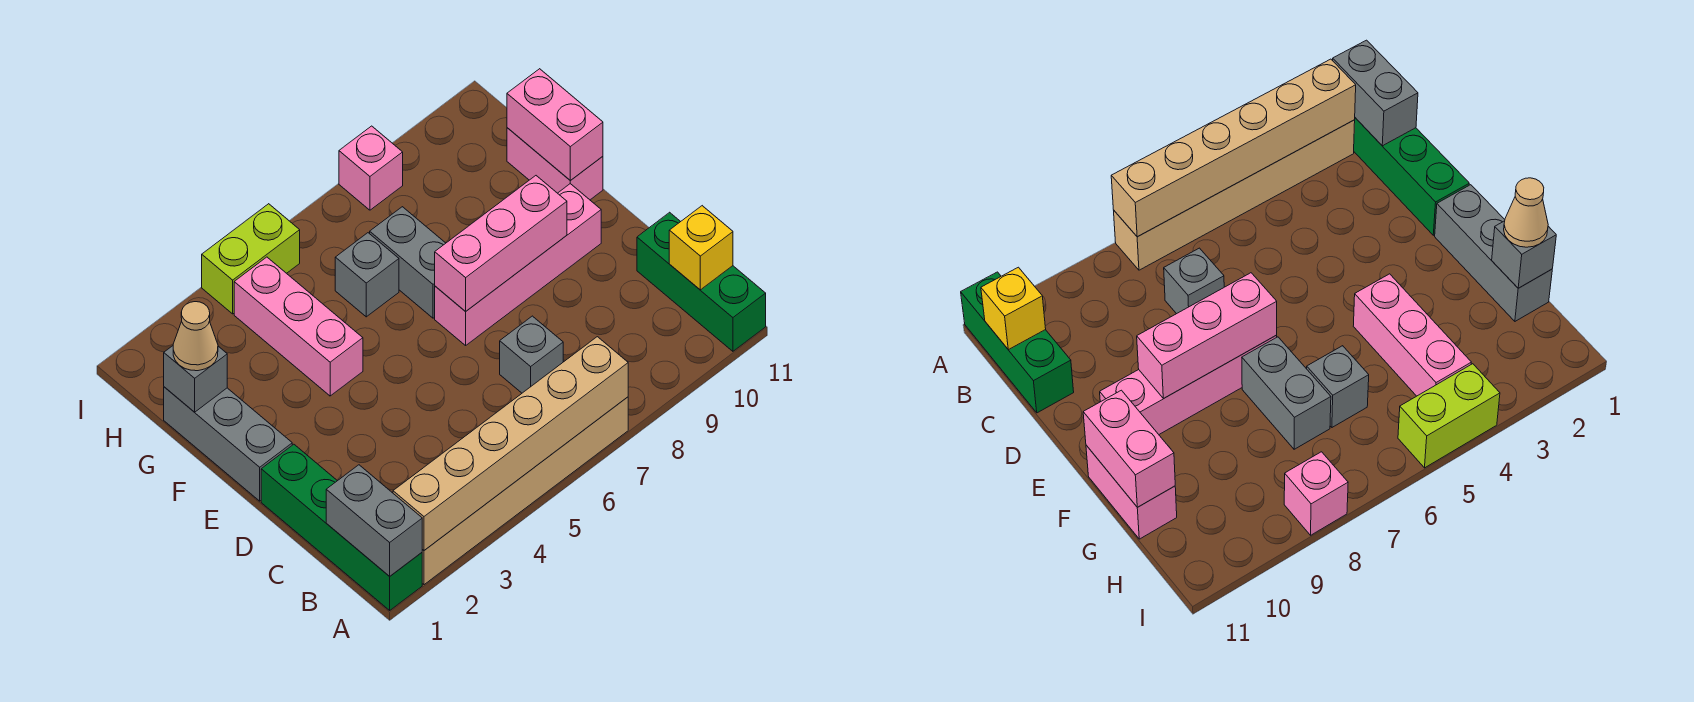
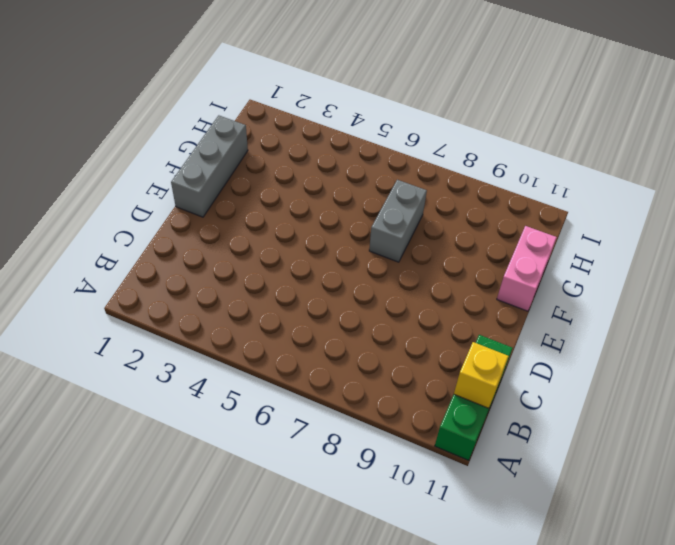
none -> green 1x4 brick [261,444,422,610]
none -> tan 1x6 brick [422,397,628,585]
none -> grey 1x1 brick [500,316,563,393]

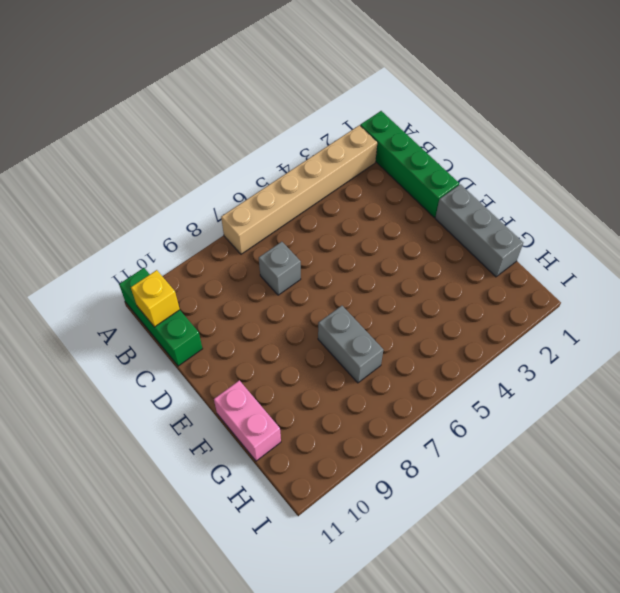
none -> pink 1x4 brick [435,184,601,345]
none -> pink 1x3 brick [234,257,363,396]
none -> grey 1x1 brick [335,233,399,317]

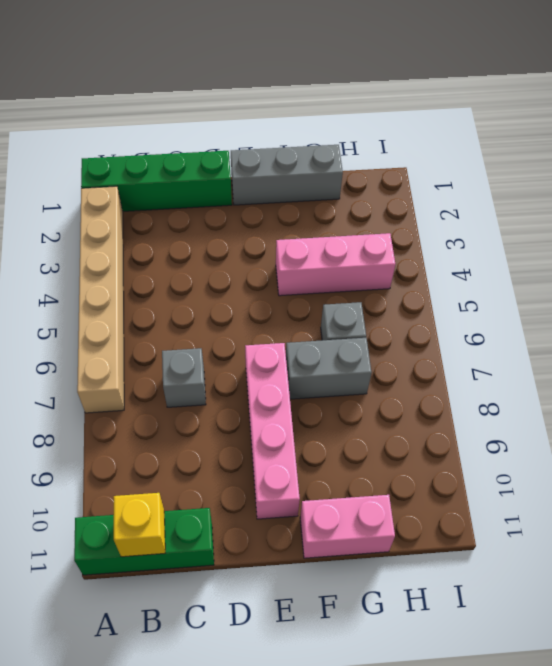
none -> lime 1x2 brick [202,204,300,314]
none -> pink 1x1 brick [339,126,403,210]
none -> grey 1x2 brick [326,465,422,576]

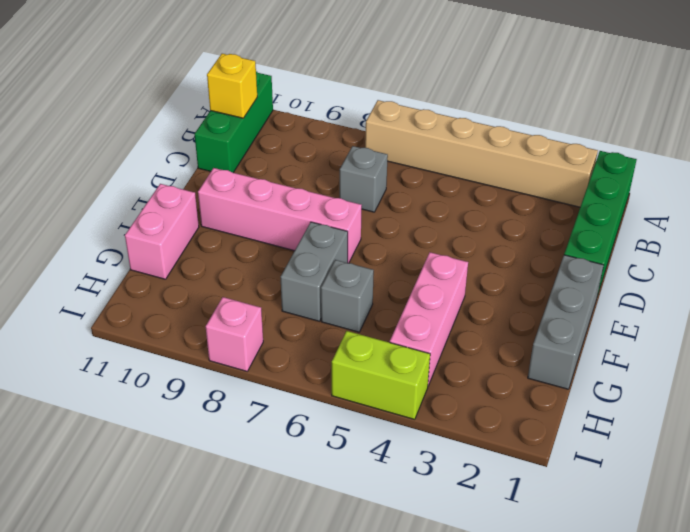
none -> grey 1x2 brick [326,465,422,576]
none -> tan 1x6 brick [393,337,628,550]
none -> pink 1x3 brick [435,176,567,312]

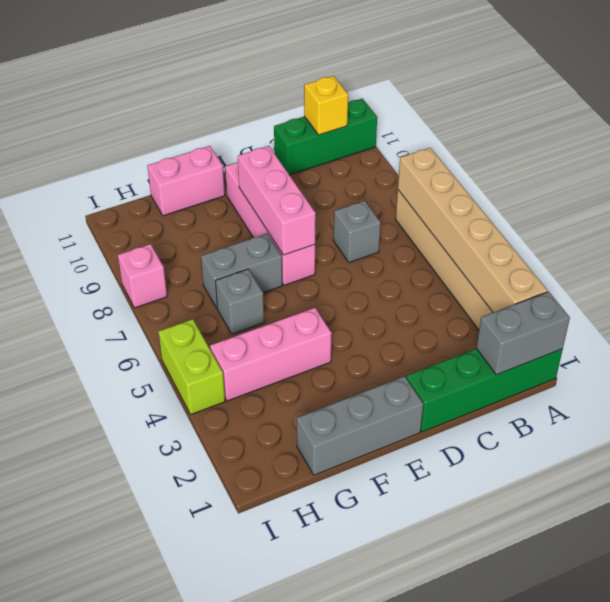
none -> pink 1x2 brick [507,69,603,181]
none -> grey 1x1 brick [164,346,227,412]
none -> tan 1x1 cone [173,302,218,371]

